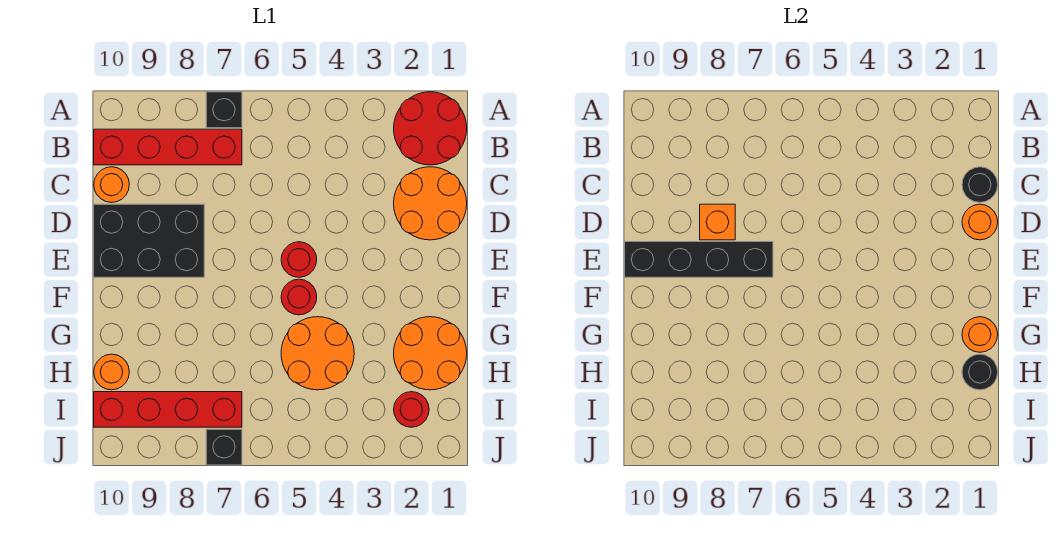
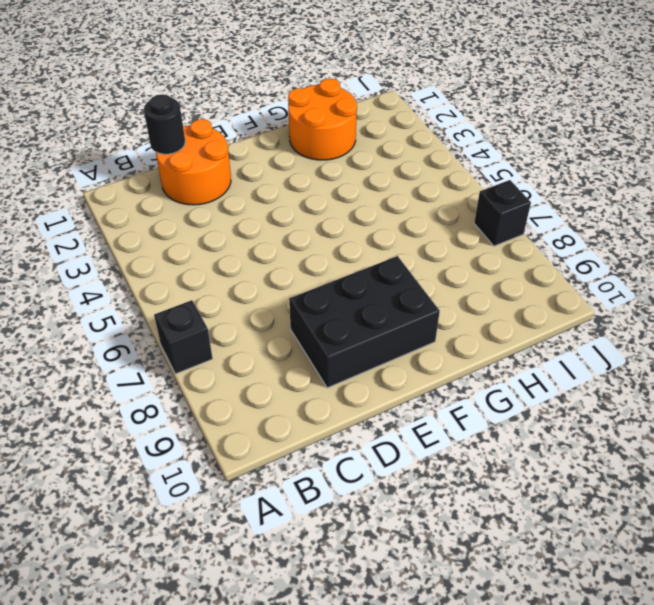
black 2x3 brick [289,256,440,388] -> black 2x3 brick turned to [94,204,204,277]
none -> red 2x2 round brick [394,92,467,165]
none -> red 1x4 brick [94,129,242,165]
none -> orange 1x1 round brick [94,167,129,202]

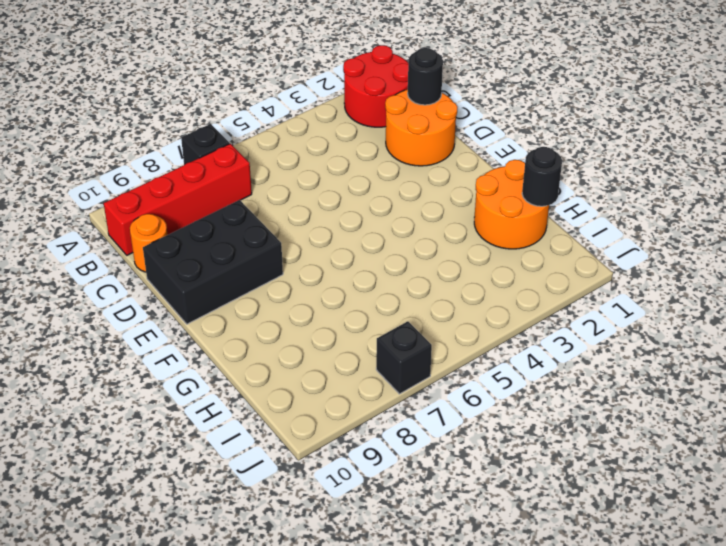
none -> red 1x1 round brick [281,242,317,277]
none -> red 1x1 round brick [281,279,317,315]
none -> orange 2x2 round brick [281,317,354,390]

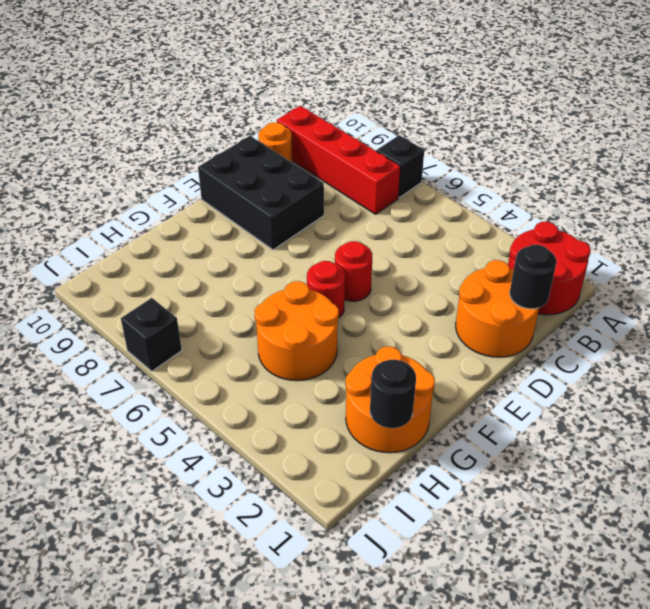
none -> orange 1x1 round brick [94,354,129,390]
none -> red 1x1 round brick [394,392,429,427]
none -> red 1x4 brick [94,392,242,427]

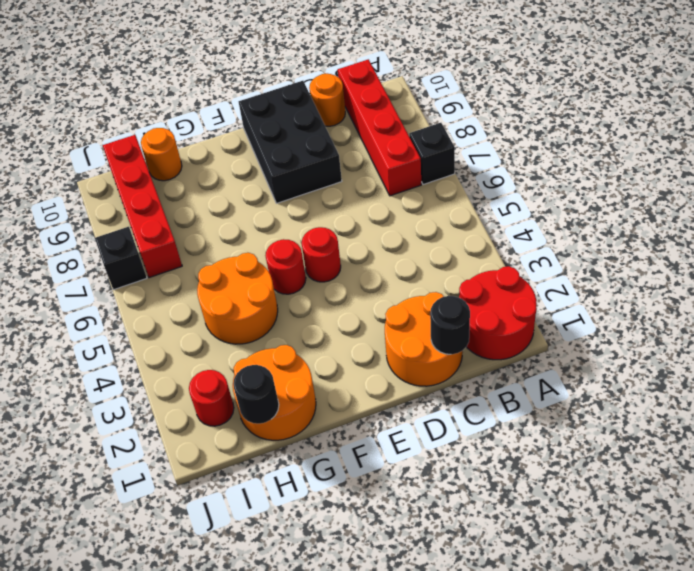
none -> orange 1x1 round brick [962,204,998,240]
none -> orange 1x1 brick [700,204,735,240]
none -> black 1x4 brick [625,242,773,277]

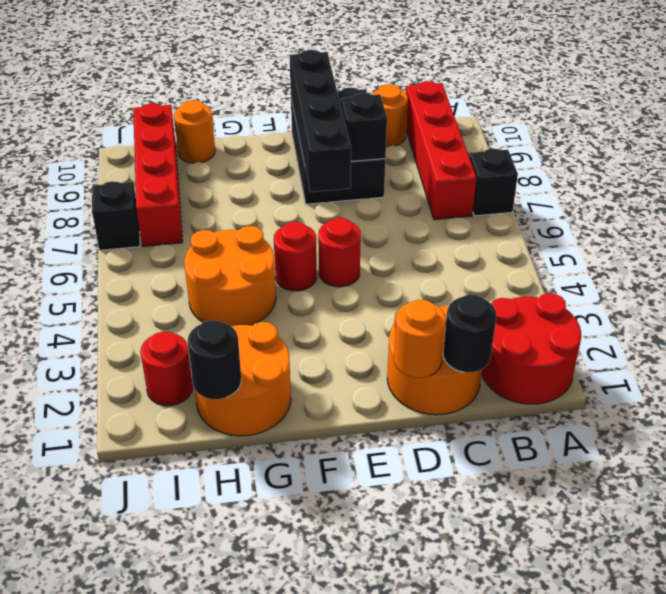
black 1x1 brick [341,93,387,161] -> orange 1x1 brick [700,204,735,240]
none -> orange 1x1 round brick [962,317,998,352]

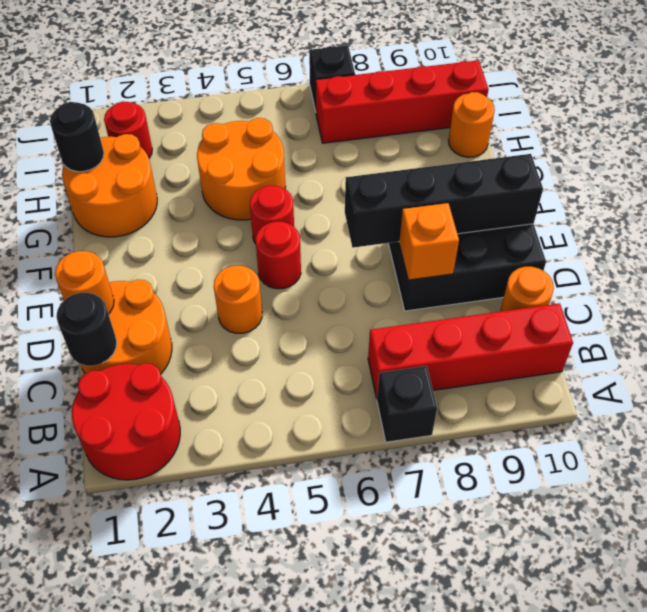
orange 1x1 round brick [214,266,262,333] -> orange 1x1 round brick moved to [962,317,998,352]

